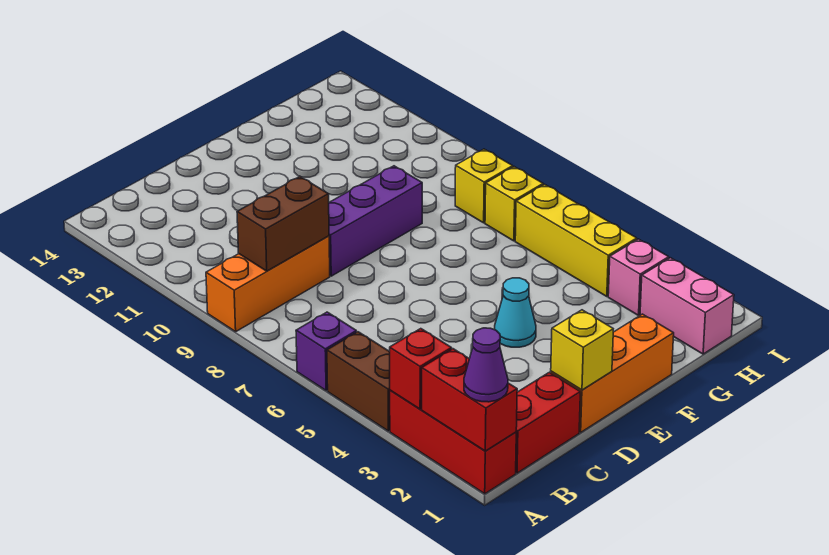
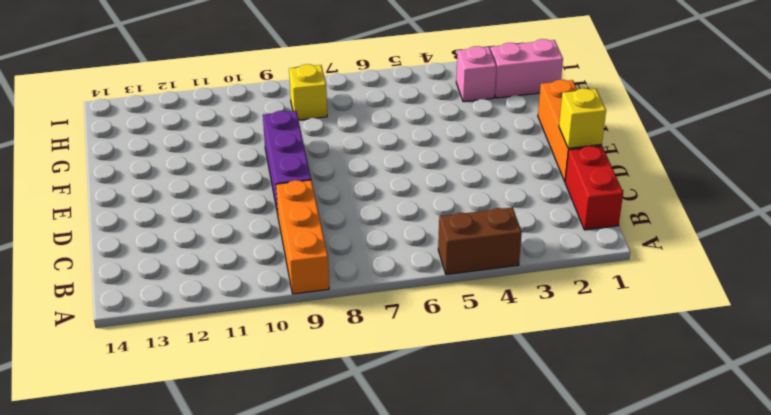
none -> red 1x3 brick [390,390,516,494]
none -> purple 1x1 brick [296,312,356,391]
none -> cyan 1x1 cone [495,278,536,347]

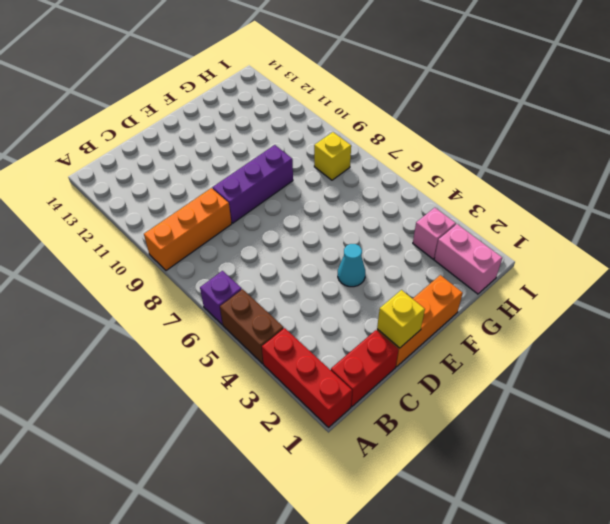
none -> yellow 1x3 brick [515,184,637,297]
none -> yellow 1x1 brick [485,167,543,241]
none -> red 1x2 brick [422,349,517,451]

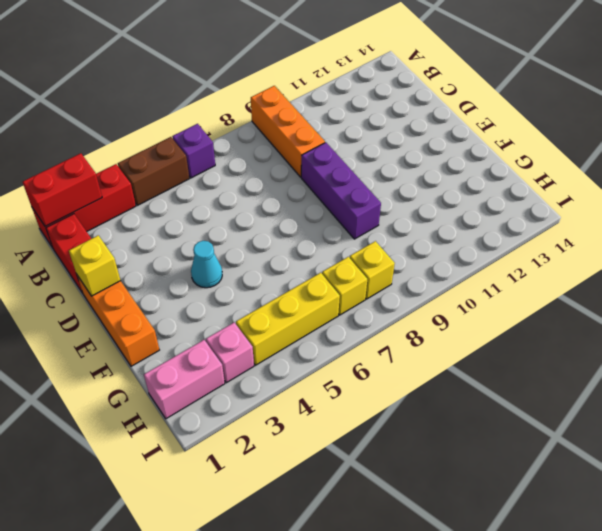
none -> red 1x1 brick [390,329,452,409]
none -> brown 1x2 brick [237,177,329,271]
none -> purple 1x1 cone [464,328,508,402]

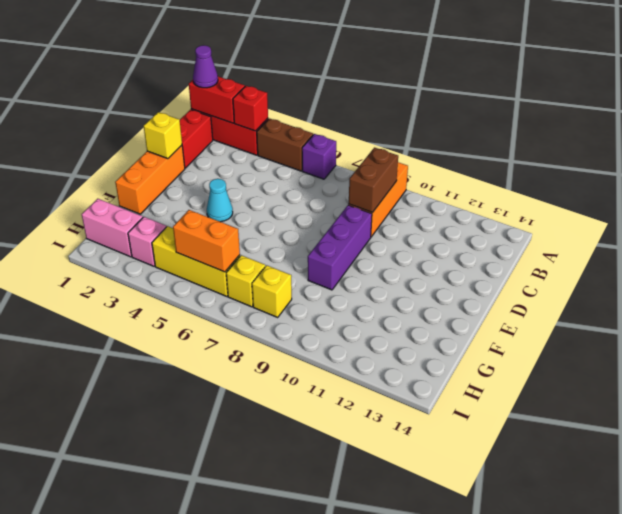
orange 1x2 brick [173,210,240,272] -> none

